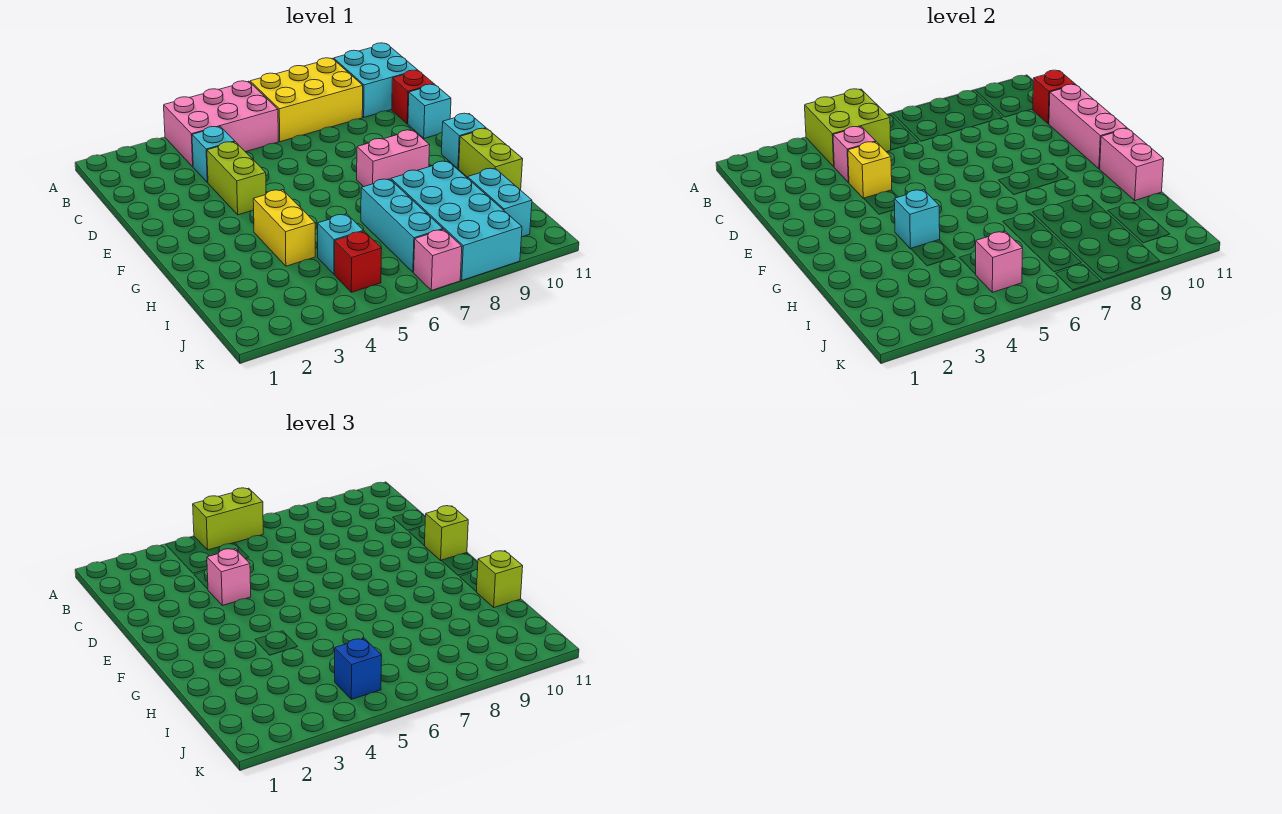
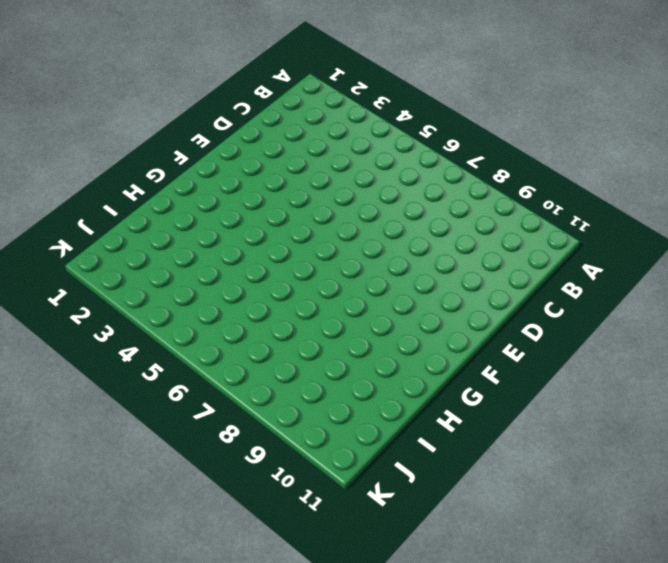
none -> pink 2x3 brick [164,81,278,167]
none -> yellow 2x3 brick [250,58,363,142]
none -> cyan 2x2 brick [334,43,418,117]
none -> cyan 1x1 brick [192,127,235,183]

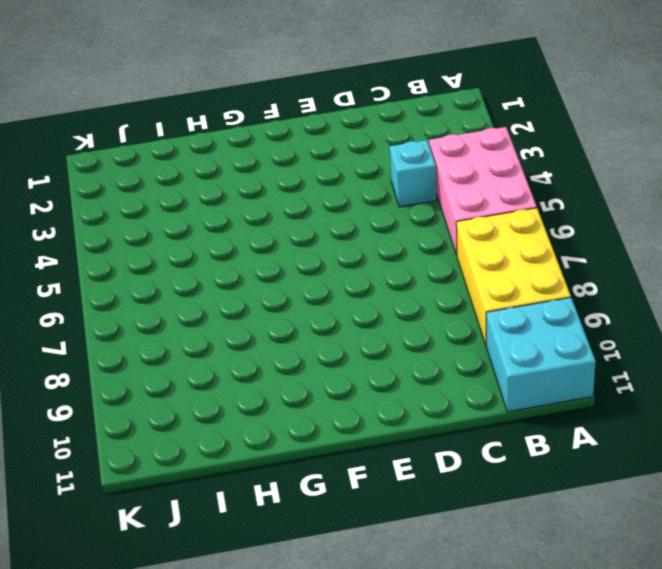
none -> red 1x1 brick [392,70,434,124]
none -> lime 1x2 brick [207,142,266,215]
none -> cyan 1x1 brick [408,84,451,138]
none -> pink 1x2 brick [357,130,430,187]

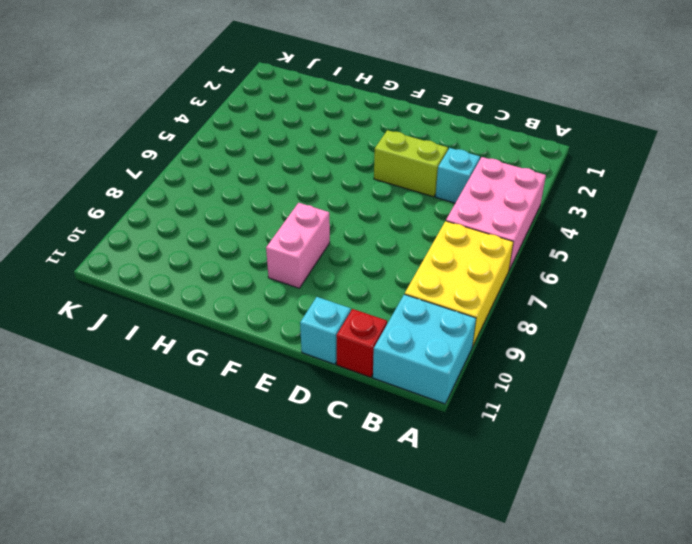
none -> cyan 1x1 brick [442,113,486,169]
none -> yellow 1x2 brick [253,190,315,266]
none -> lime 1x2 brick [459,128,523,190]
none -> cyan 1x3 brick [361,179,443,272]

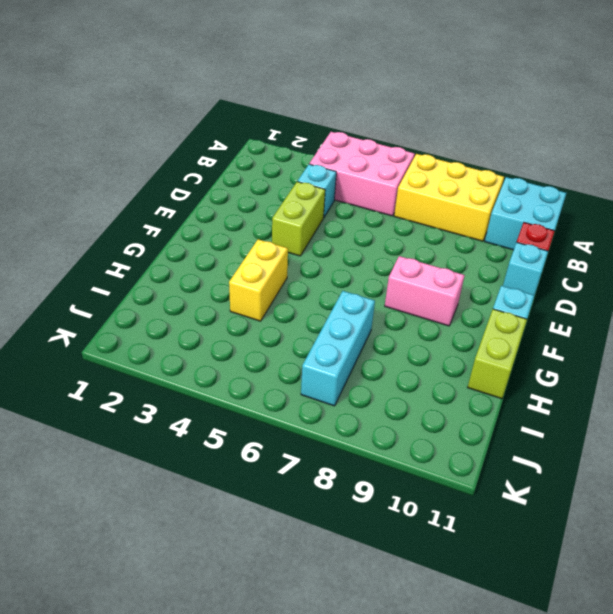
none -> cyan 2x4 brick [391,161,522,280]
none -> cyan 1x1 brick [318,214,364,274]
none -> cyan 1x2 brick [468,168,532,237]
none -> red 1x1 brick [335,231,382,292]

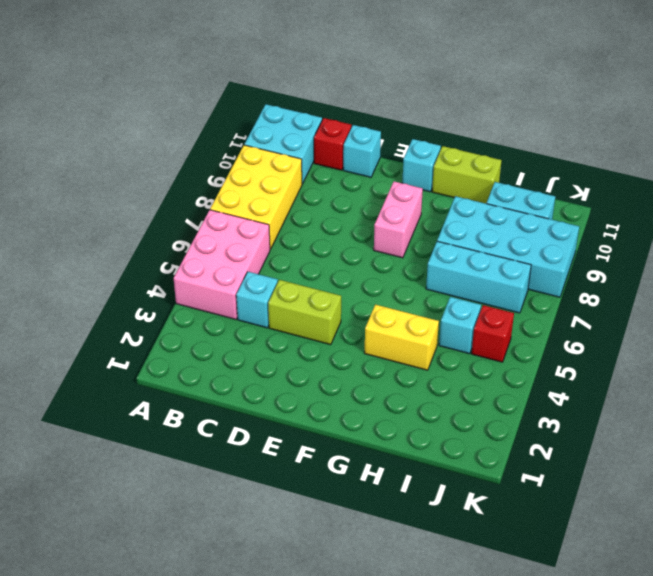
none -> pink 1x1 brick [414,229,462,290]
none -> lime 2x2 brick [805,89,891,167]
none -> pink 1x1 brick [833,127,876,183]
none -> red 1x1 brick [1033,70,1075,124]

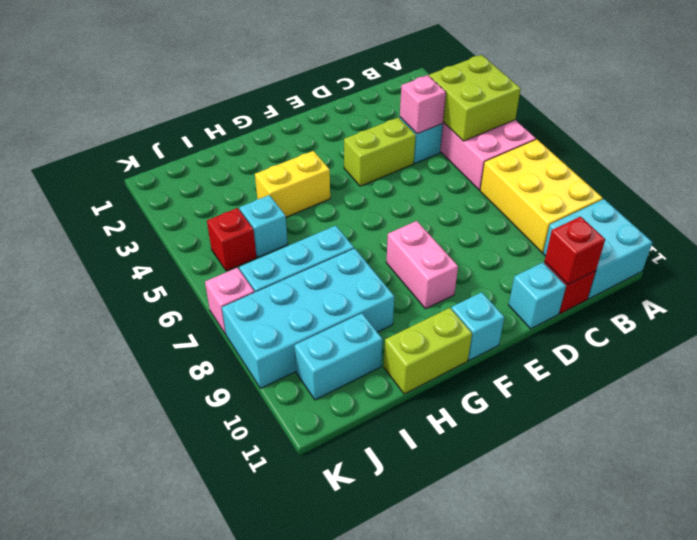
none -> yellow 1x1 brick [848,142,892,199]
none -> pink 1x3 brick [1049,84,1127,169]
none -> cyan 1x1 brick [894,190,940,249]
none -> pink 1x2 brick [1100,128,1164,200]

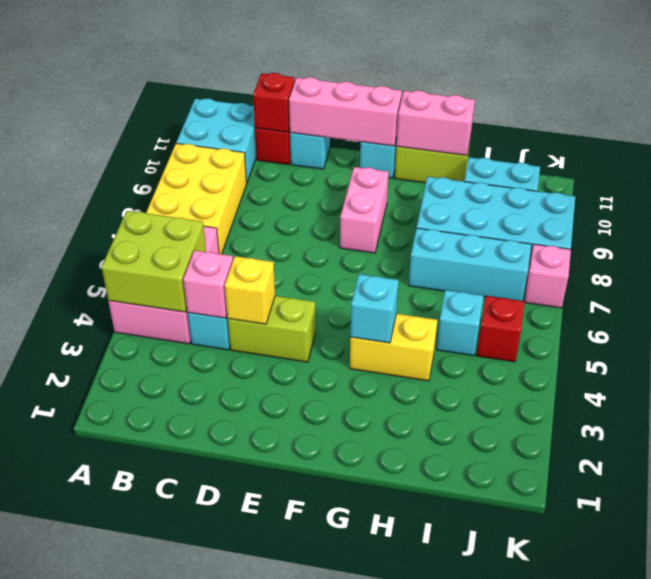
none -> pink 1x1 brick [976,231,1023,292]
none -> lime 1x2 brick [193,488,263,550]
none -> pink 1x1 brick [207,549,251,606]
none -> lime 1x1 brick [425,506,468,560]

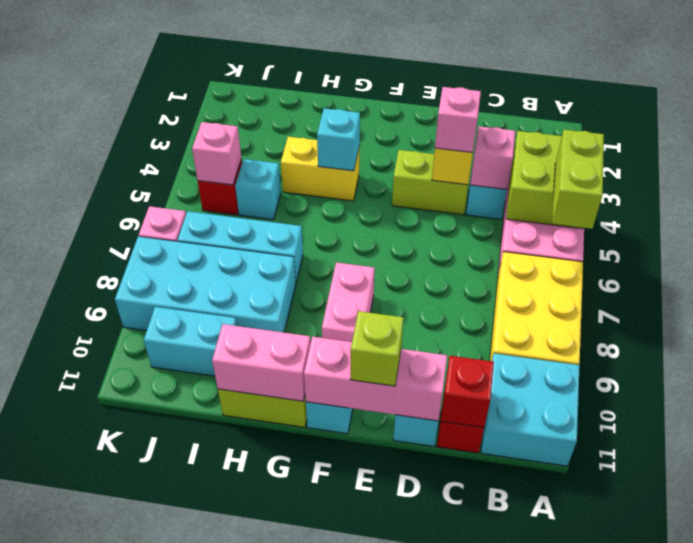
none -> lime 1x1 brick [477,551,523,607]
none -> blue 1x1 brick [335,638,382,699]

